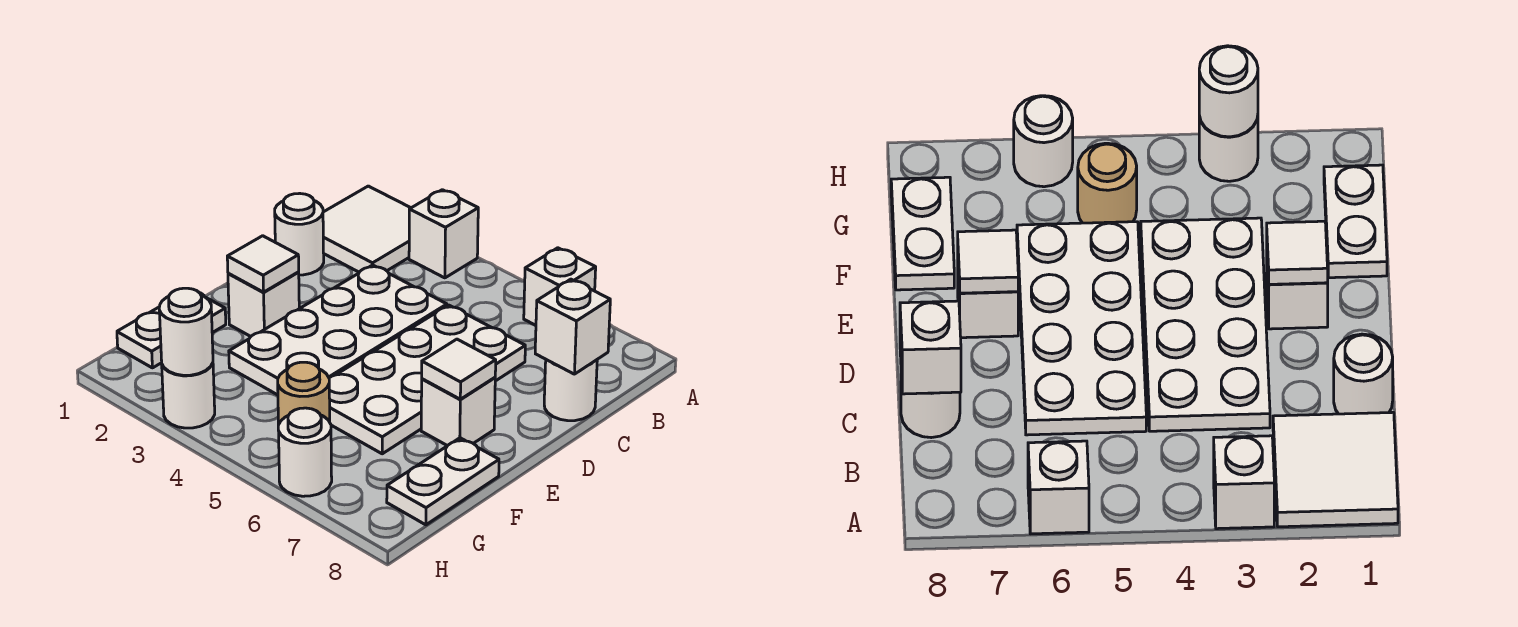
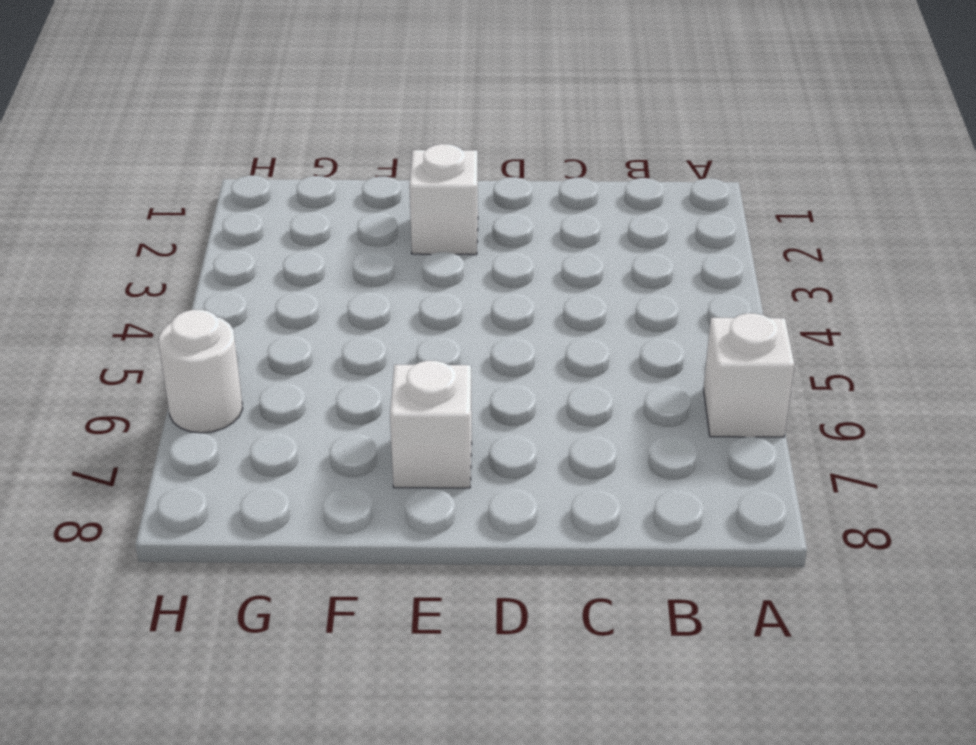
none -> white 2x2 tile [323,186,410,272]
none -> white 1x1 brick [409,190,478,278]
none -> white 1x1 round brick [275,193,324,275]

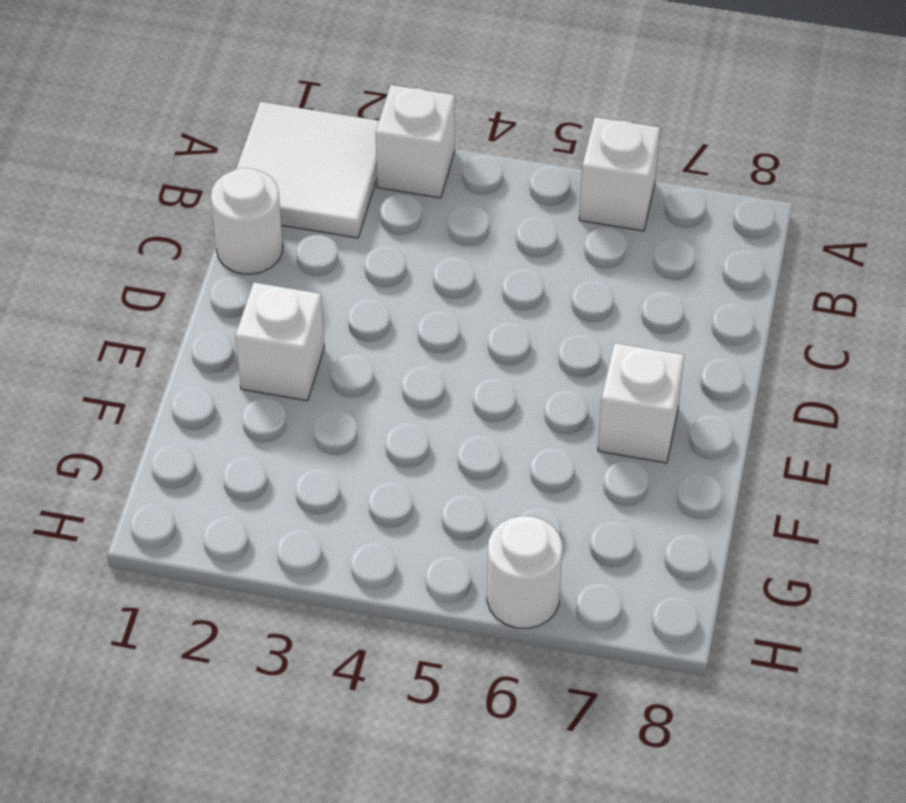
none -> white 2x4 plate [229,265,447,395]
none -> white 2x4 plate [329,305,525,454]
none -> white 1x1 round brick [544,360,597,421]

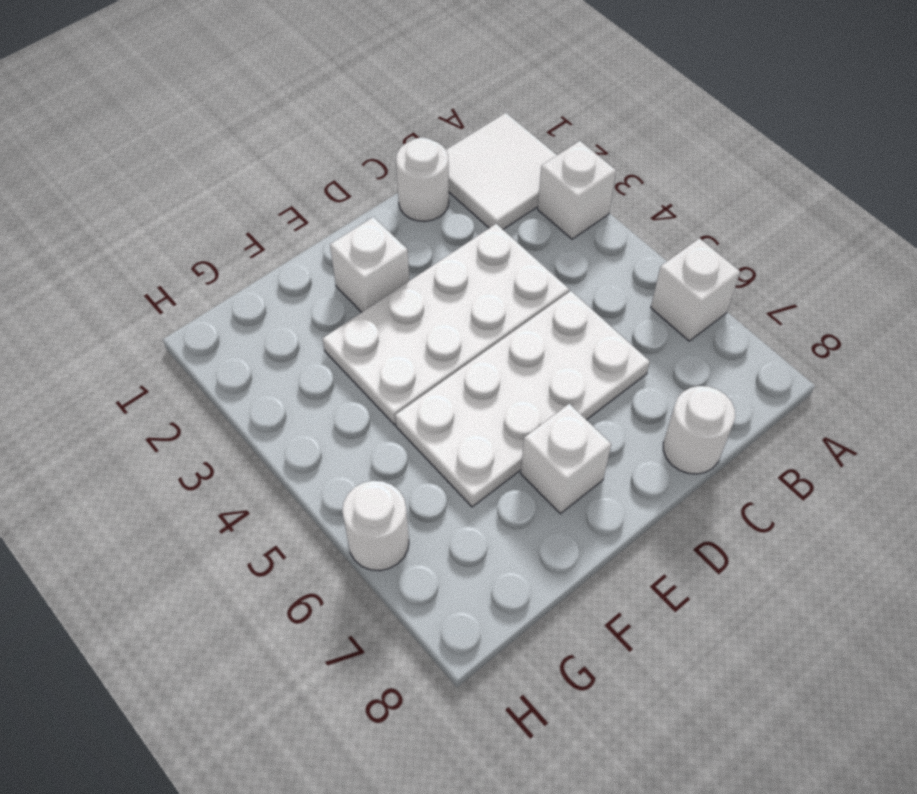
none -> white 1x2 plate [117,293,226,368]
none -> white 1x2 plate [387,438,499,525]
none -> tan 1x1 round brick [278,362,330,425]

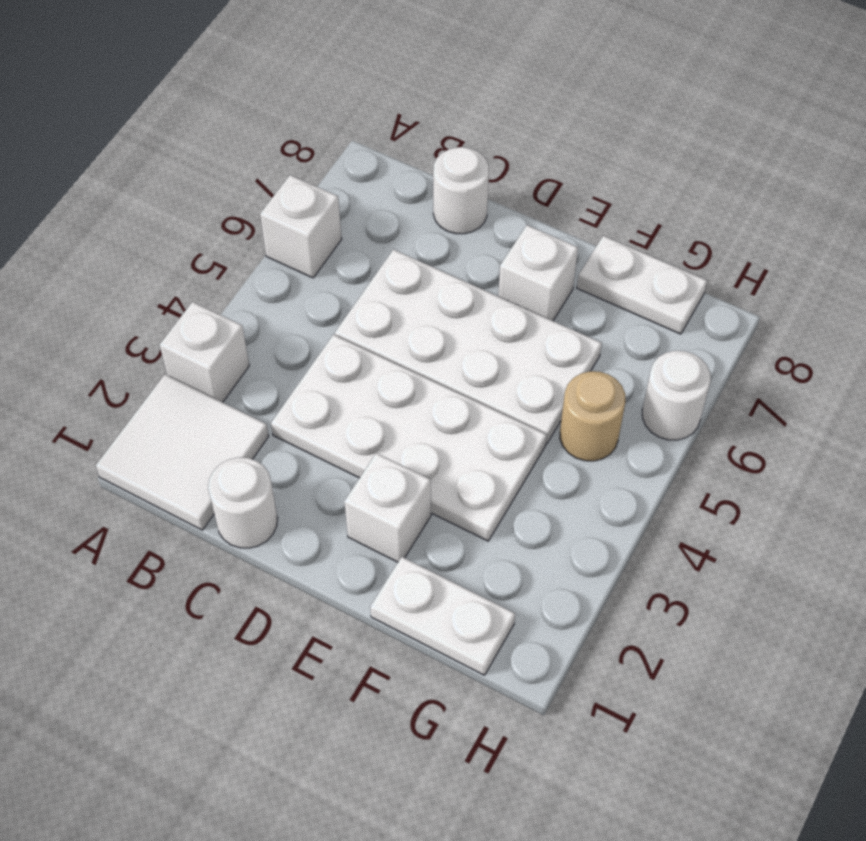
none -> white 1x1 round brick [162,363,215,428]
none -> white 1x1 brick [535,279,610,374]
none -> white 1x1 tile [227,236,299,292]

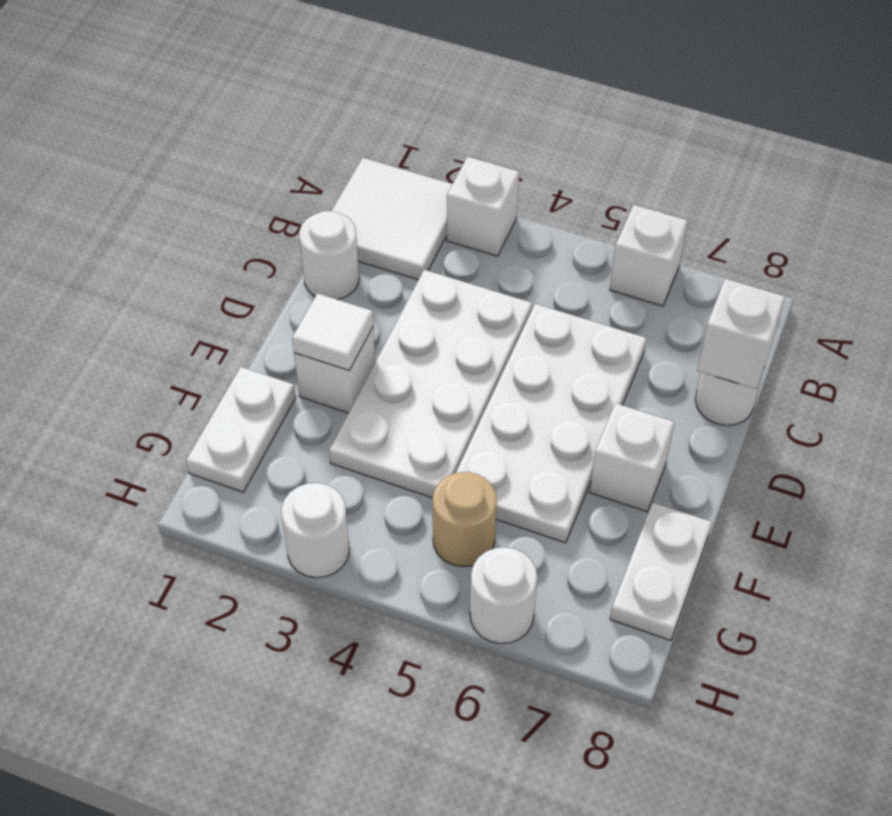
none -> white 1x1 tile [422,339,496,399]
none -> white 1x1 round brick [159,288,213,375]

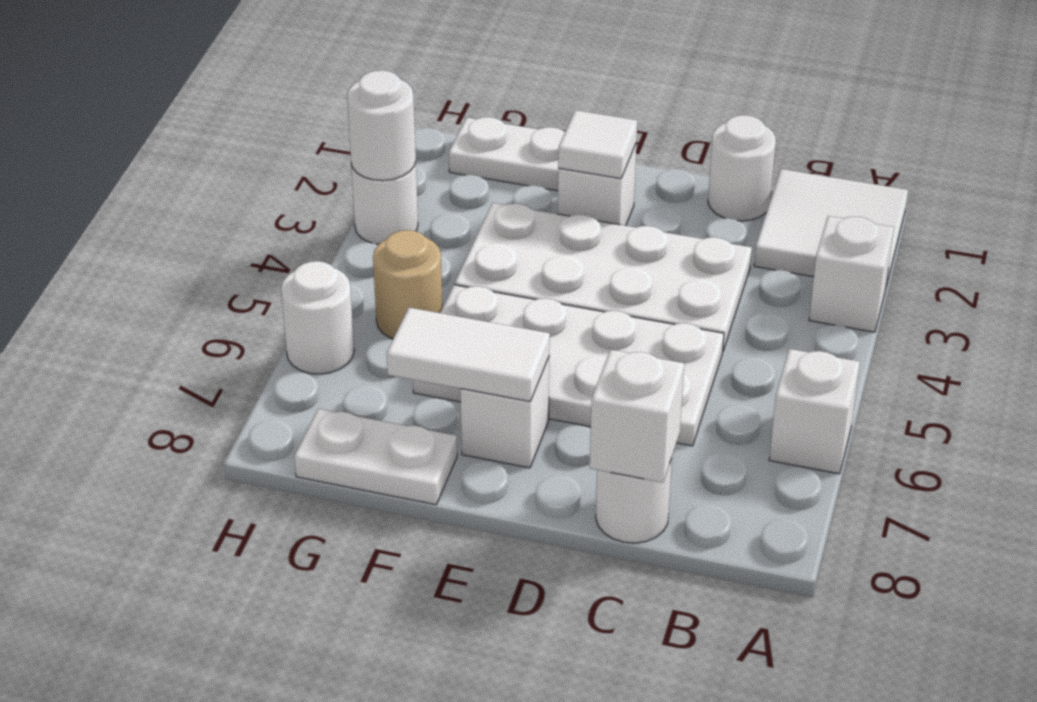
white 1x2 tile [387,308,550,402] -> white 1x1 tile [422,339,496,399]

